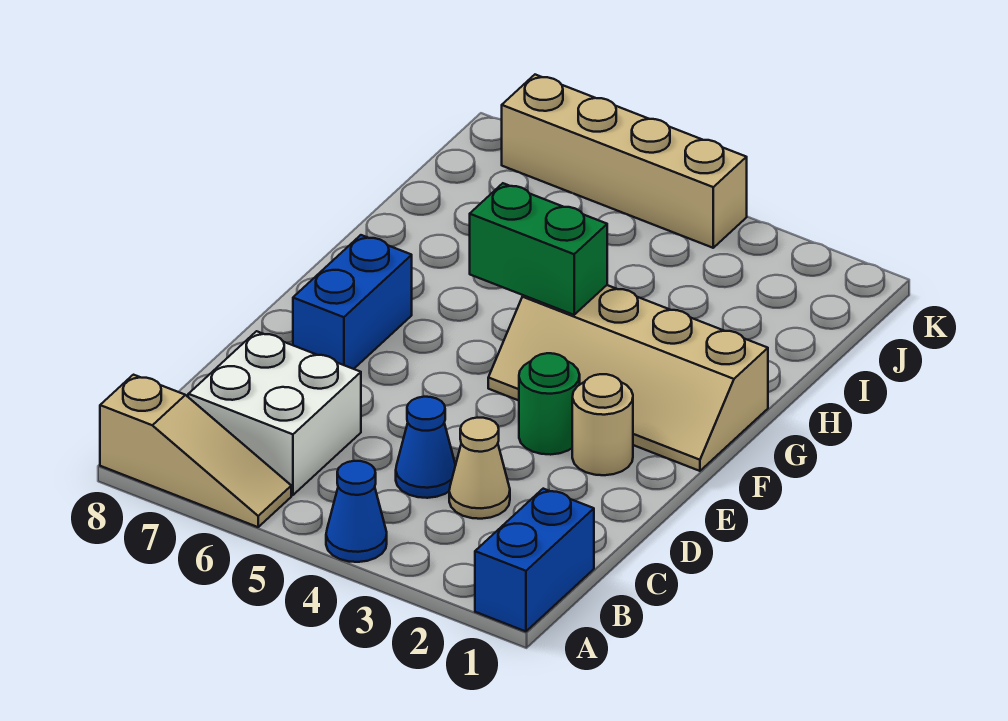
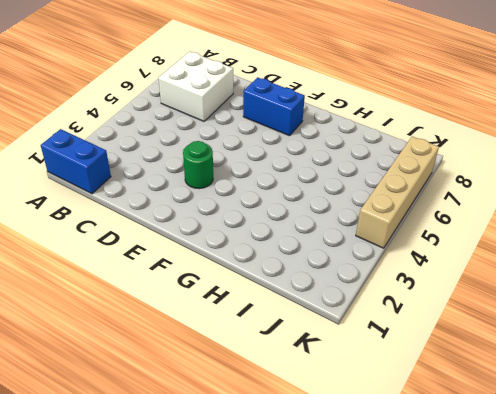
none -> blue 1x1 cone [326,461,387,562]
none -> tan 1x3 slope [100,375,291,527]
none -> tan 1x1 cone [449,418,510,519]

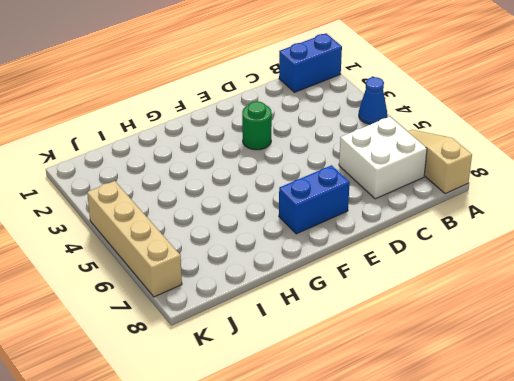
none -> tan 1x1 cone [449,418,510,519]
none -> blue 1x1 cone [396,397,456,498]
none -> tan 1x1 round brick [572,374,633,475]

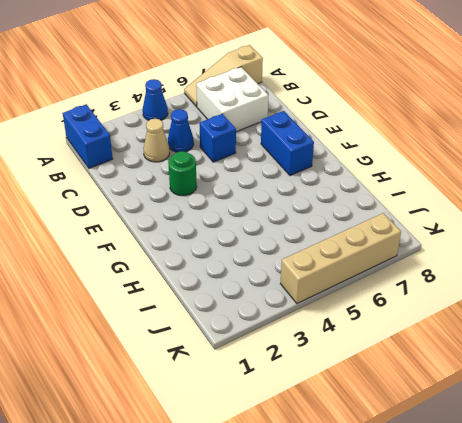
blue 1x1 brick [199,114,236,162] -> none
none -> tan 1x1 round brick [572,374,633,475]
none -> tan 2x4 slope [488,285,768,471]
none -> green 1x2 brick [470,183,607,315]

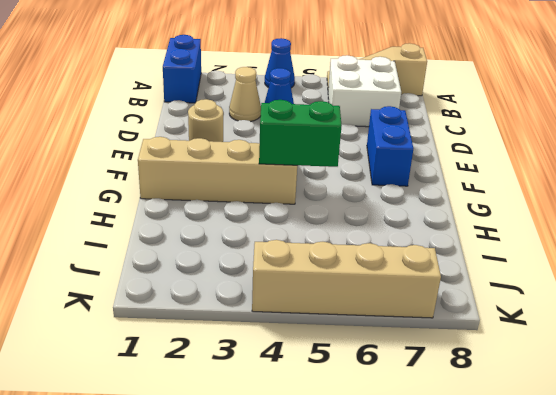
none -> green 1x1 round brick [519,353,580,455]

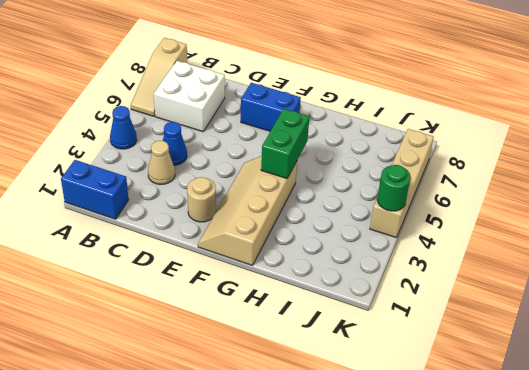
green 1x1 round brick [377,165,411,211] -> green 1x1 round brick moved to [519,353,580,455]

